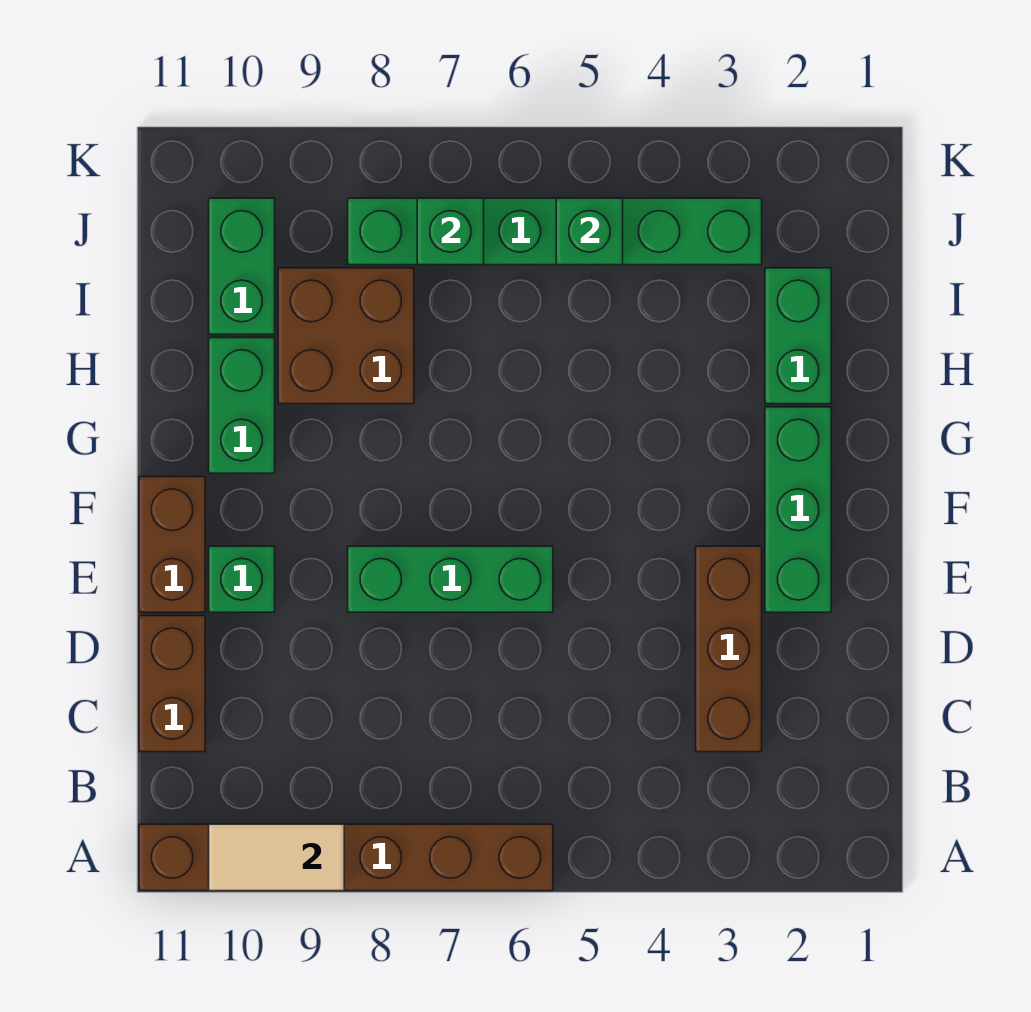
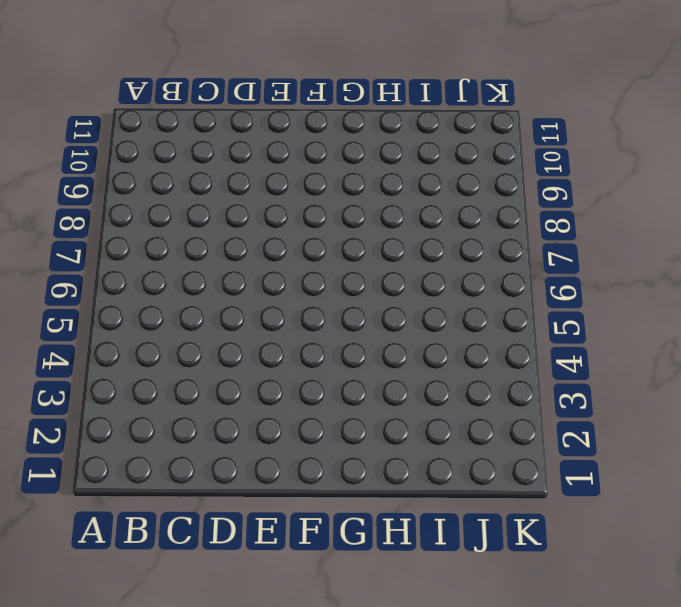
none -> brown 1x6 brick [139,824,553,891]
none -> brown 1x3 brick [696,546,762,752]
none -> brown 1x2 brick [139,616,205,752]

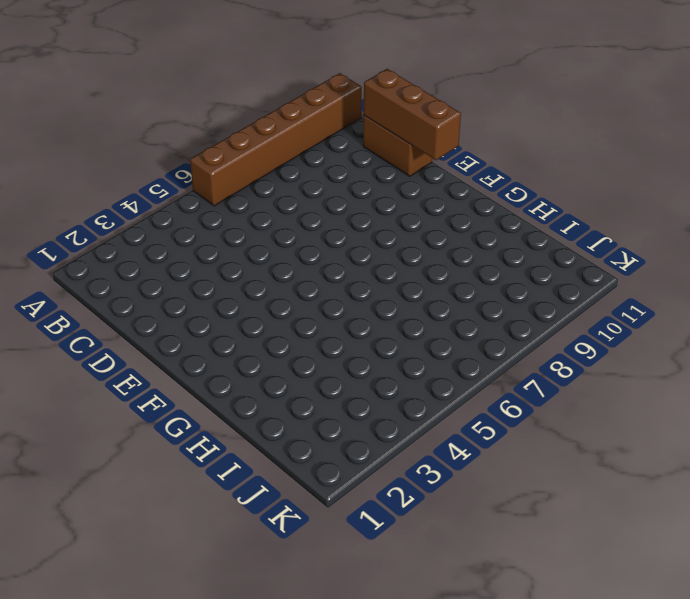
brown 1x3 brick [364,69,461,160] -> brown 1x3 brick moved to [696,546,762,752]
none -> green 1x3 brick [765,407,831,612]
none -> green 1x3 brick [348,546,553,612]
none -> green 1x1 brick [209,546,275,612]

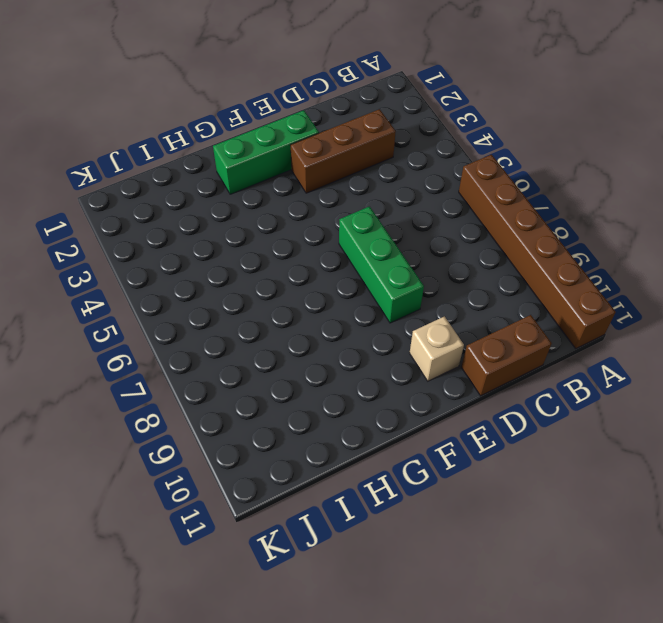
tan 1x1 brick [410,316,464,381] -> green 1x1 brick [209,546,275,612]
none -> brown 1x2 brick [139,477,205,612]
none -> green 1x2 brick [209,338,275,473]
none -> green 1x2 brick [765,268,831,404]

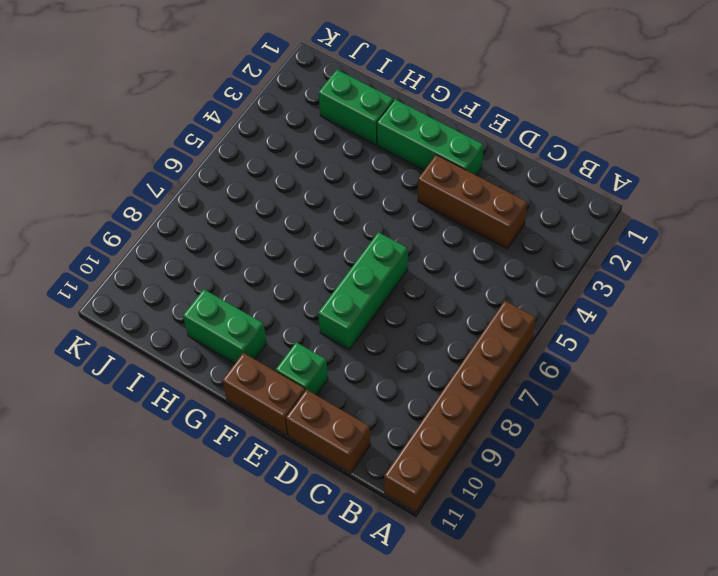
none -> brown 2x2 brick [278,268,414,404]
none -> green 1x2 brick [209,198,275,334]
none -> green 1x6 brick [348,198,762,265]

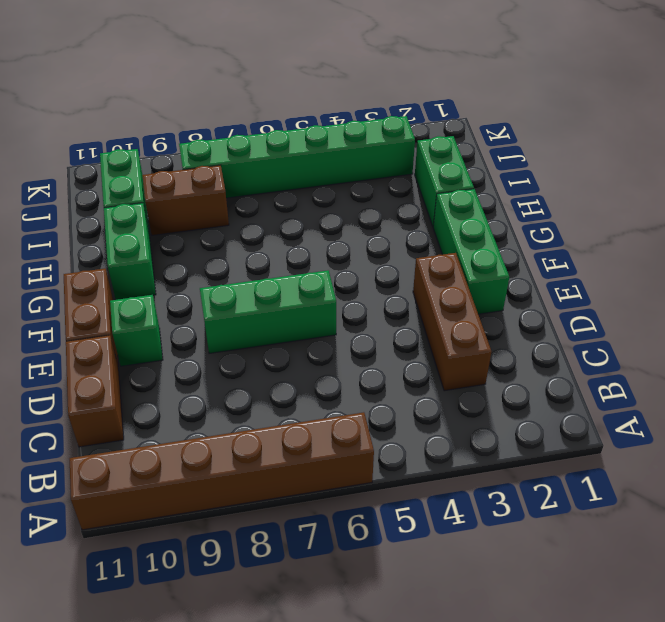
brown 1x2 brick [142,165,229,235] -> brown 2x2 brick [278,268,414,404]
none -> tan 1x2 tile [209,824,344,891]
none -> green 1x1 brick [556,198,623,265]
none -> green 1x1 brick [417,198,484,265]

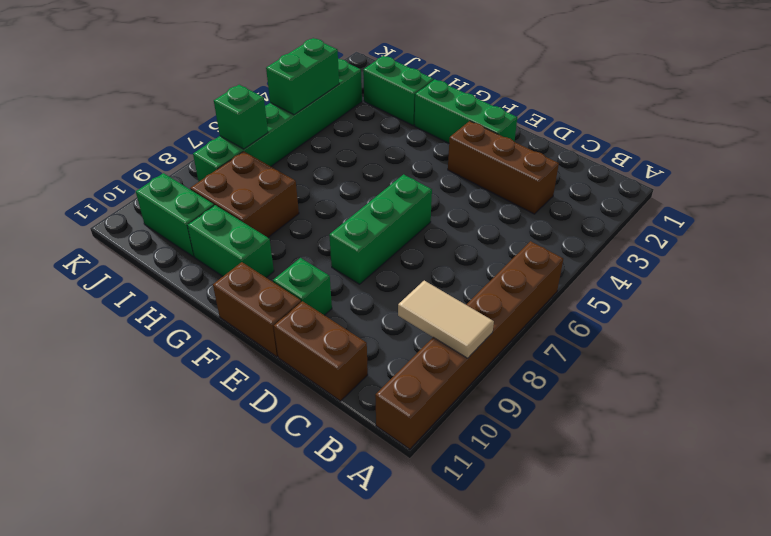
tan 1x2 tile [398,281,494,358] -> tan 1x2 tile turned to [209,824,344,891]
green 1x2 brick [266,38,339,115] -> green 1x1 brick [556,198,623,265]

